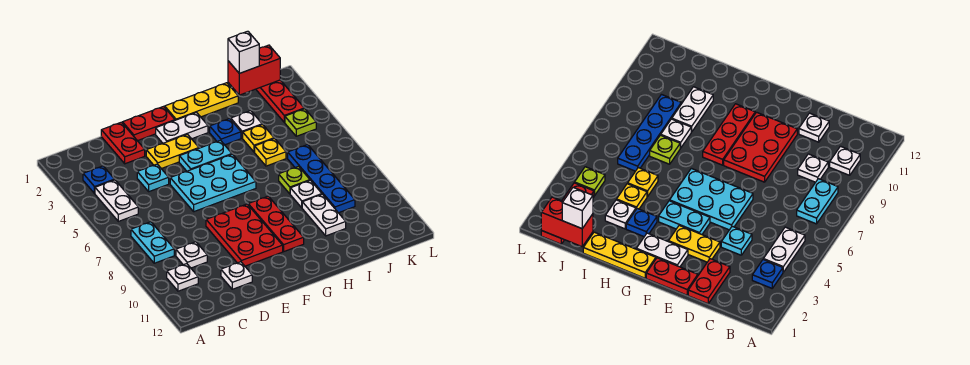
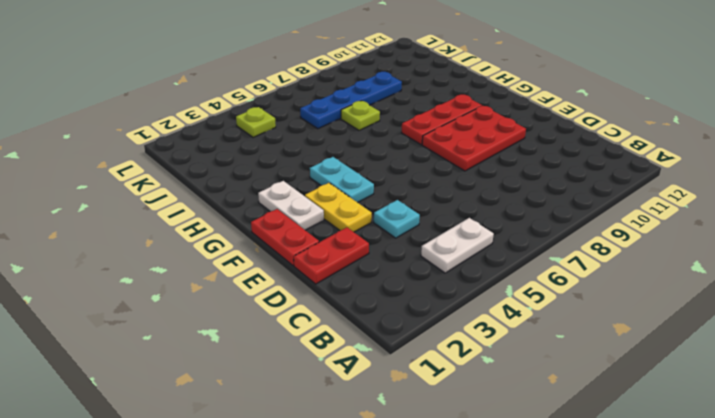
none -> blue 1x1 plate [83,166,115,194]
none -> cyan 1x2 plate [131,222,174,263]
none -> white 1x1 plate [167,264,198,291]

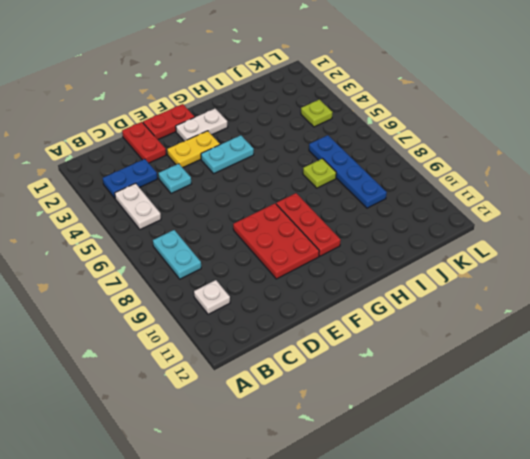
blue 1x2 plate [103,159,157,198] -> blue 1x1 plate [83,166,115,194]
none -> white 1x1 plate [176,242,207,268]
none -> white 1x1 plate [221,262,252,289]
none -> cyan 2x3 plate [170,154,256,212]

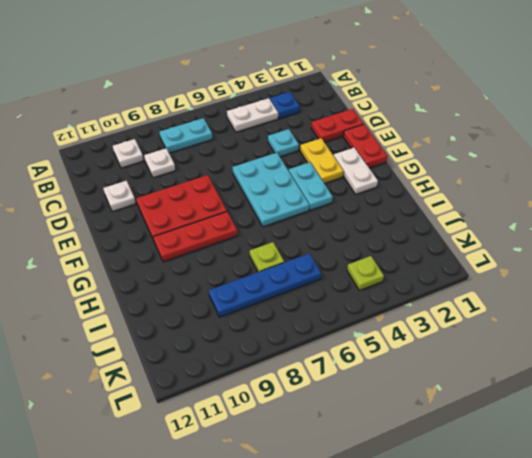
none -> yellow 1x3 plate [165,83,238,120]
none -> blue 1x1 plate [210,119,241,145]
none -> white 1x1 plate [231,111,262,138]

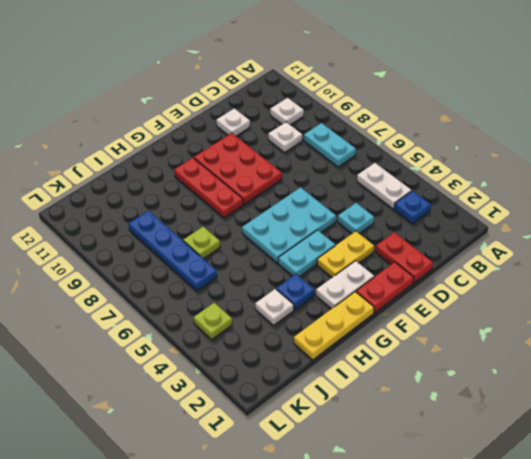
none -> yellow 1x1 plate [243,125,274,152]
none -> yellow 1x1 plate [255,139,286,166]
none -> white 1x1 plate [290,180,322,208]

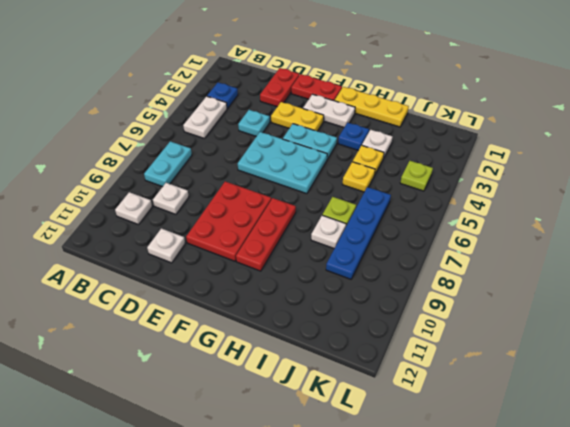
none -> white 1x2 plate [302,194,346,236]
none -> red 1x3 plate [256,80,304,122]
none -> red 1x2 brick [228,45,280,95]

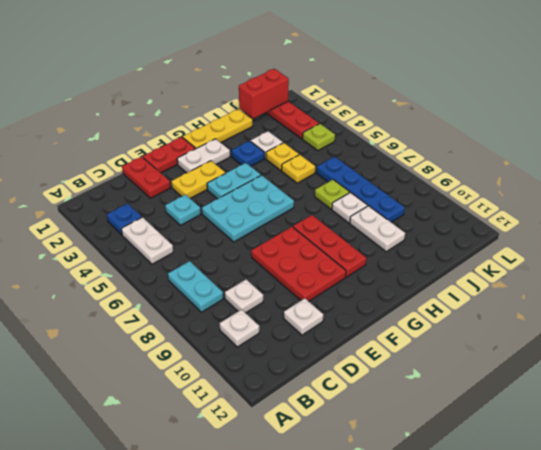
none -> white 1x1 brick [228,31,259,73]

